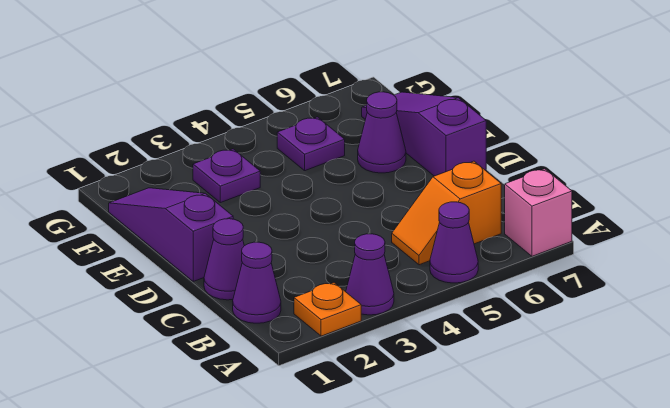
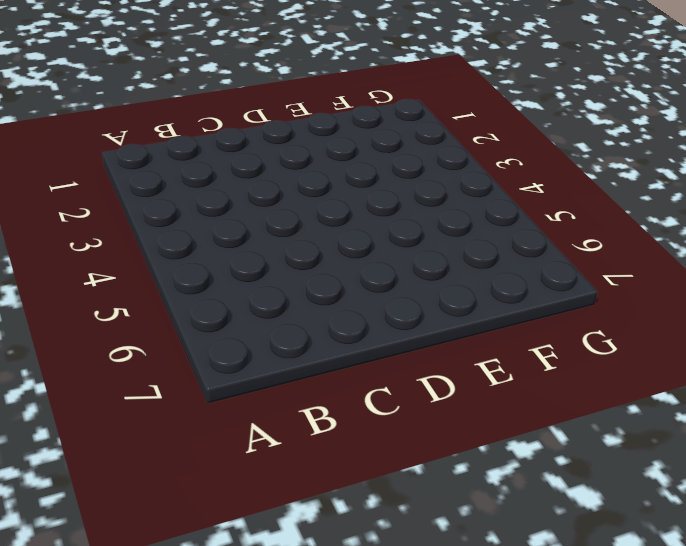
none -> orange 1x1 plate [294,283,361,336]
none -> purple 1x1 cone [346,234,394,315]
none -> purple 1x1 cone [430,202,478,283]

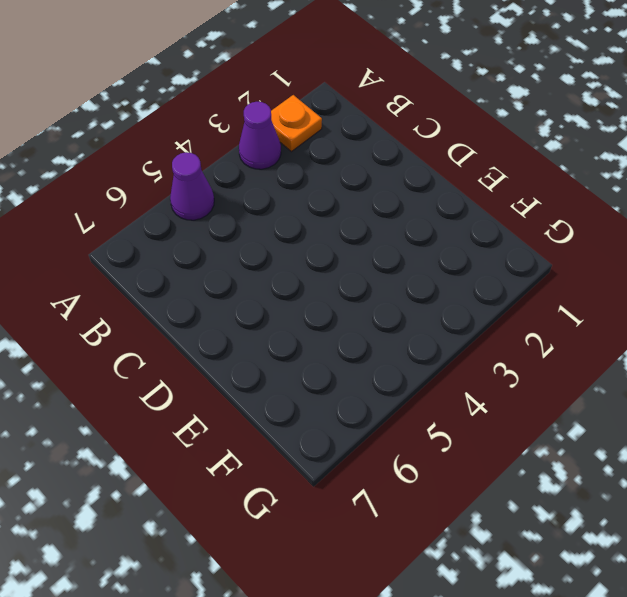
none -> pink 1x1 brick [505,169,572,256]
none -> purple 1x1 cone [233,242,281,323]
none -> orange 1x2 slope [392,161,501,265]

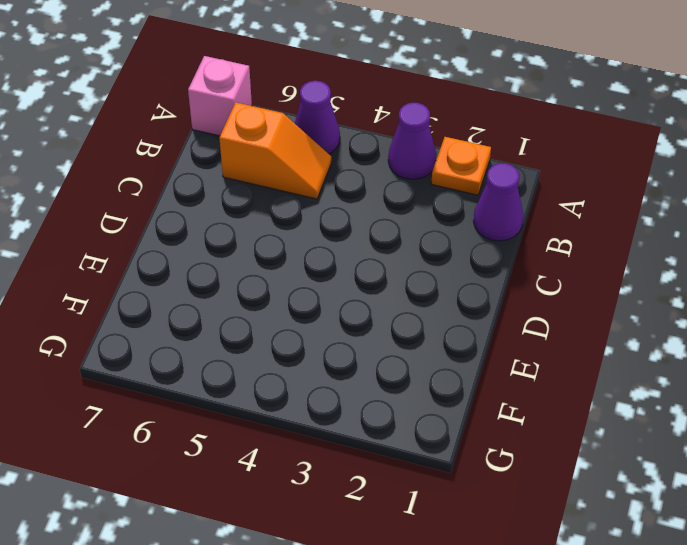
none -> purple 1x1 cone [204,219,244,300]
none -> purple 1x3 slope [109,188,233,281]
none -> purple 1x3 slope [362,92,486,176]

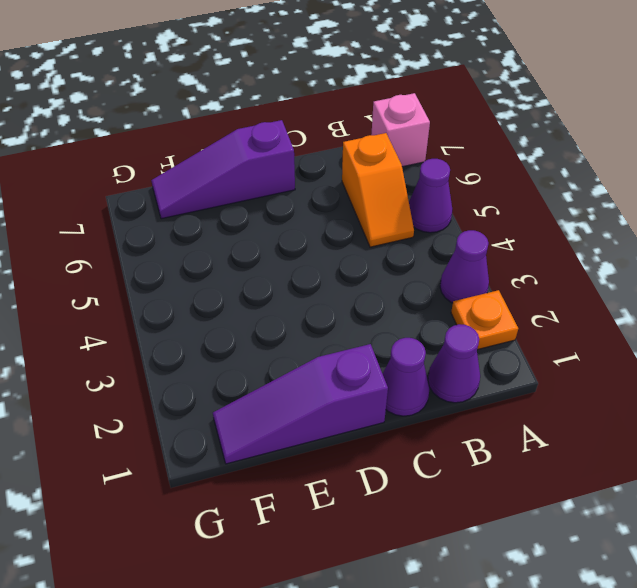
none -> purple 1x1 cone [358,92,406,173]
none -> purple 1x1 plate [193,149,260,203]
none -> purple 1x1 plate [277,117,345,171]

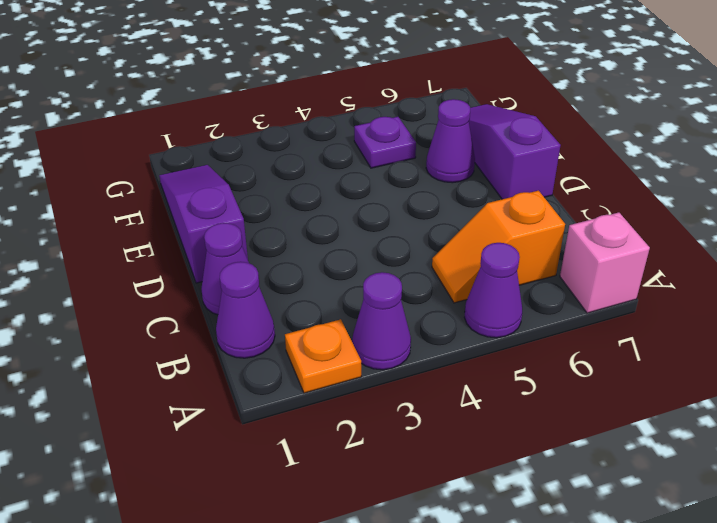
none -> purple 1x1 plate [193,149,260,203]

